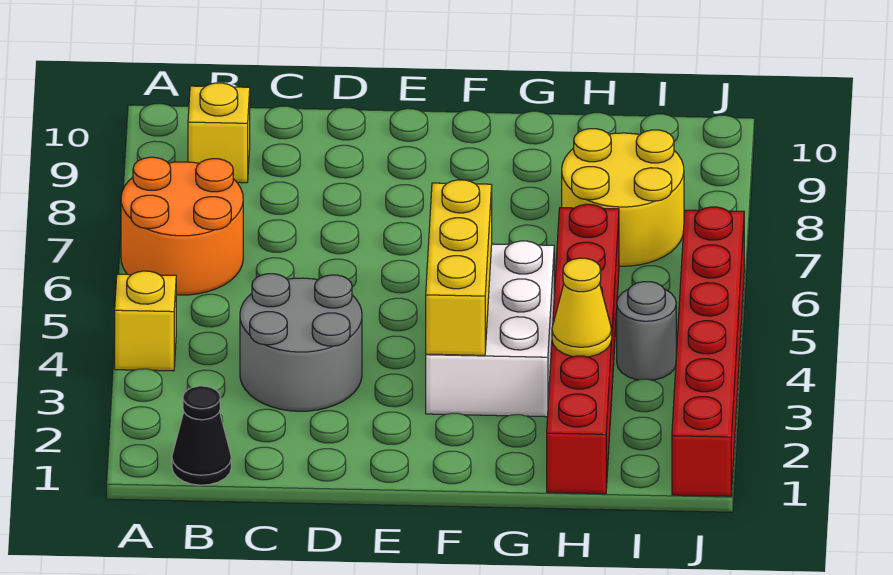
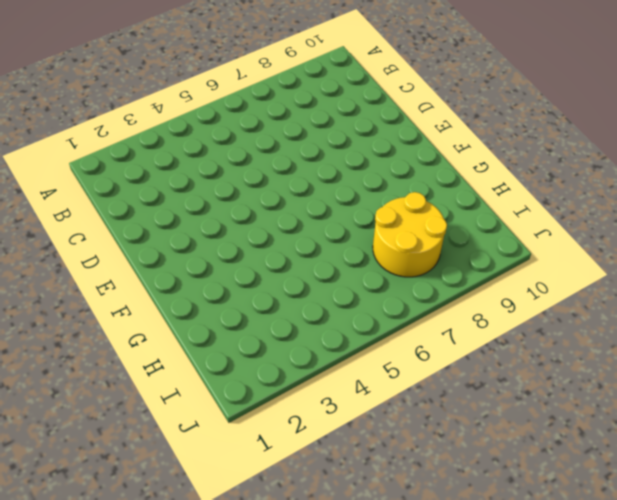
none -> yellow 1x1 brick [115,271,176,371]
none -> orange 2x2 round brick [121,157,243,295]
none -> black 1x1 cone [172,386,231,485]

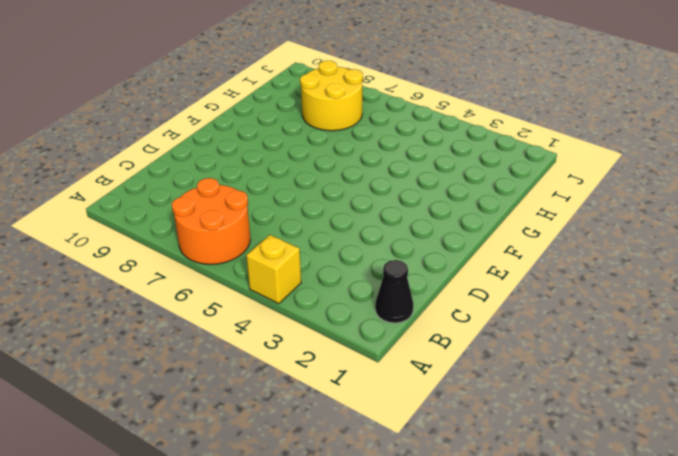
none -> yellow 1x1 brick [188,83,250,183]
none -> grey 2x2 round brick [240,274,362,411]
none -> white 2x3 brick [426,241,554,417]

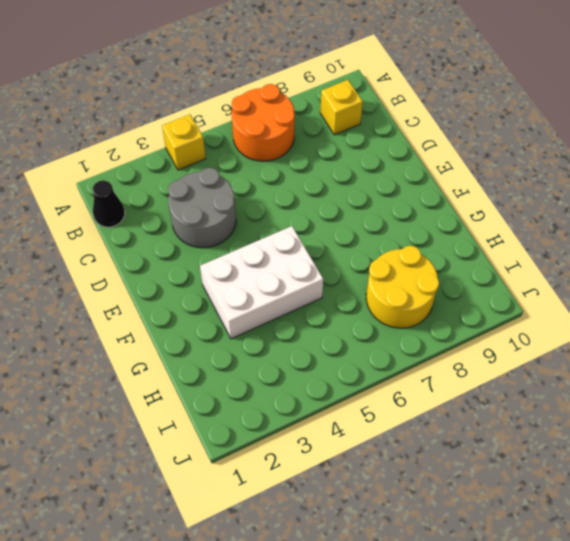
none -> red 1x6 brick [547,204,619,494]
none -> grey 1x1 round brick [617,282,676,380]
none -> red 1x6 brick [672,207,744,496]

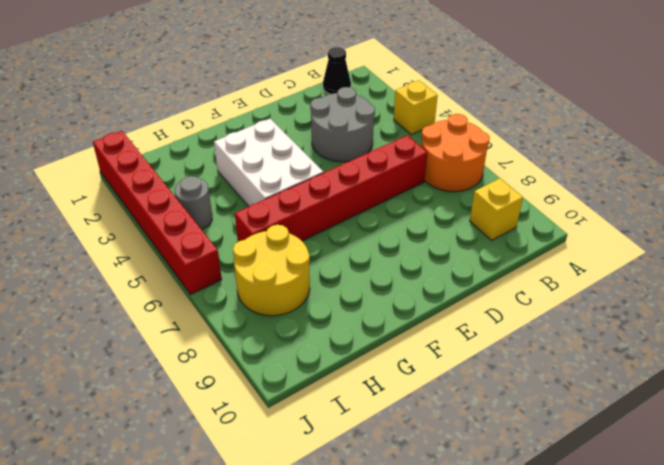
red 1x6 brick [235,135,427,241] -> red 1x6 brick turned to [547,204,619,494]
none -> yellow 1x3 brick [426,180,492,355]
none -> yellow 1x1 cone [552,258,612,357]

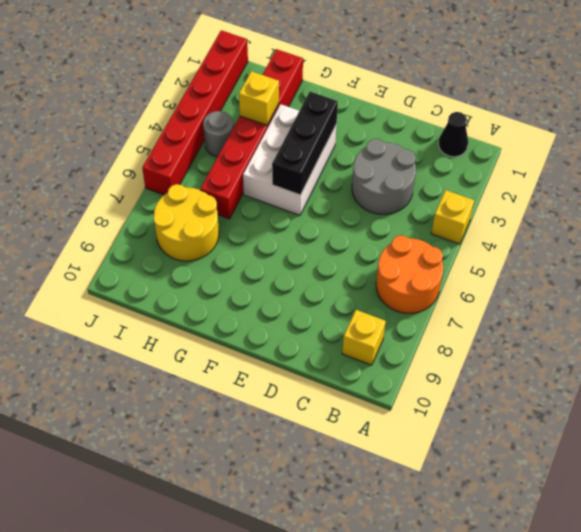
black 1x3 brick [272,92,338,195] -> yellow 1x3 brick [426,180,492,355]
yellow 1x1 brick [239,71,279,125] -> yellow 1x1 cone [552,258,612,357]

